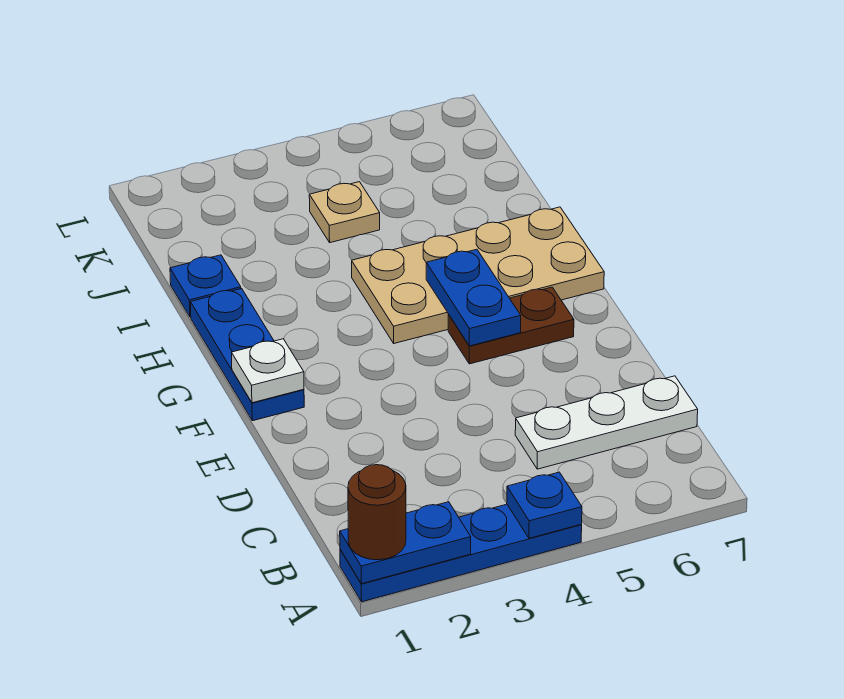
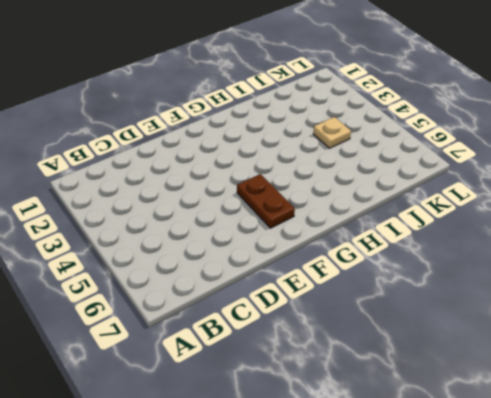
none -> blue 1x4 plate [340,504,582,602]
none -> white 1x3 plate [515,376,698,469]
none -> blue 1x3 plate [190,288,304,421]

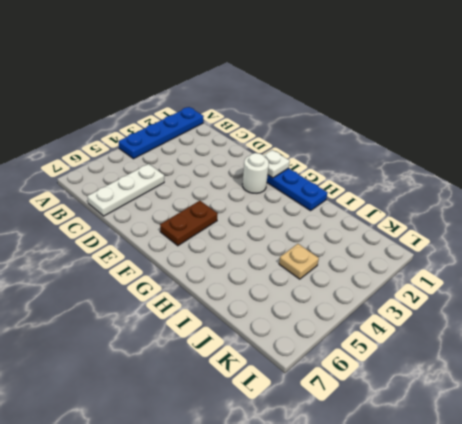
white 1x1 round brick [243,153,269,193] -> none
none -> tan 2x4 plate [352,207,604,343]
none -> blue 1x1 plate [170,255,241,317]
none -> blue 1x2 plate [340,502,471,584]

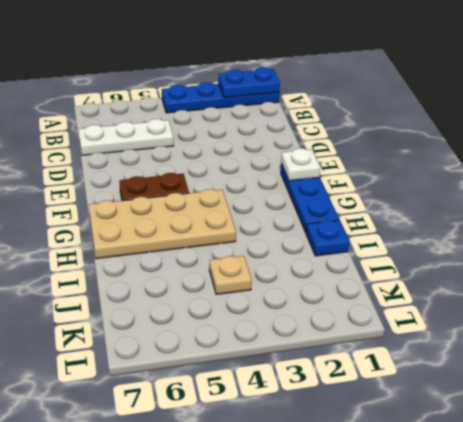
none -> blue 1x1 plate [507,472,582,538]
none -> blue 1x2 plate [426,249,521,346]
none -> brown 1x1 round brick [348,465,406,560]

